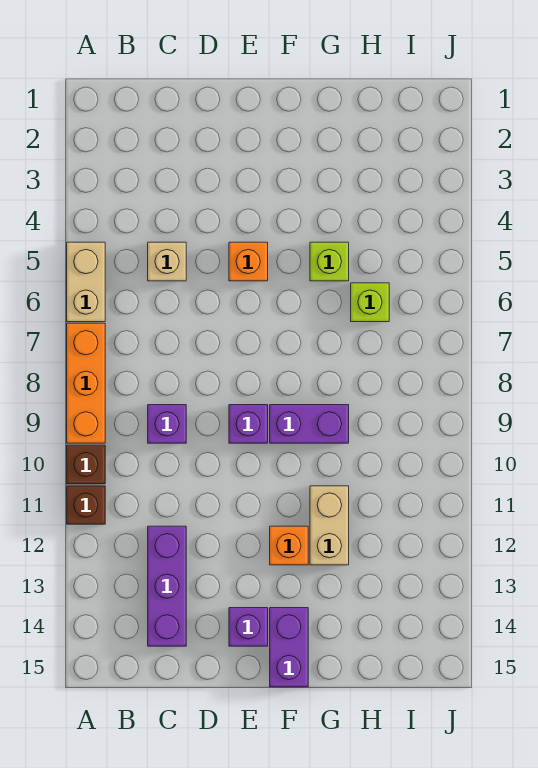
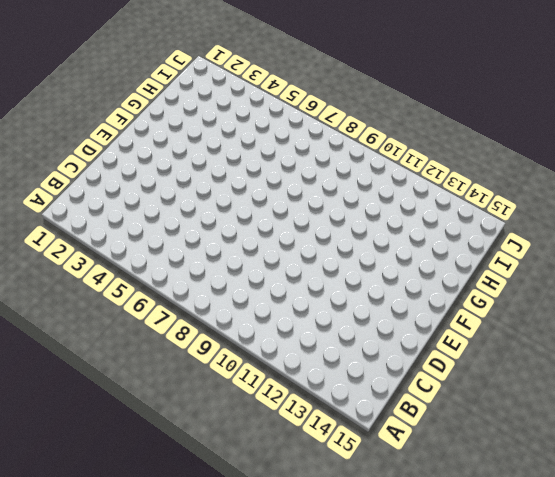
none -> tan 1x2 brick [67,242,105,322]
none -> orange 1x3 brick [67,323,105,443]
none -> brown 1x1 brick [67,445,105,484]

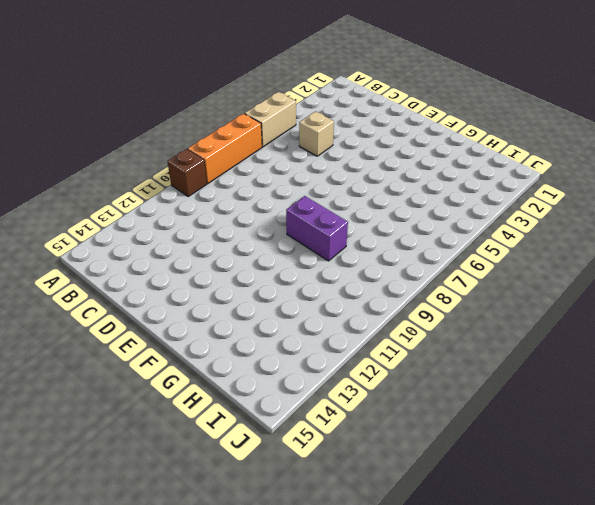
none -> brown 1x1 brick [67,486,105,524]
none -> purple 1x1 brick [148,405,186,443]
none -> purple 1x3 brick [148,526,186,646]

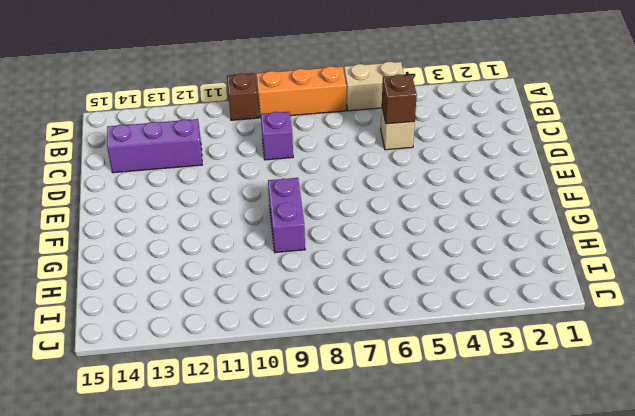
brown 1x1 brick [382,74,417,124] -> brown 1x1 brick moved to [67,486,105,524]
none -> orange 1x1 brick [229,242,268,281]
none -> purple 1x1 brick [229,405,268,443]
none -> purple 1x1 brick [229,608,268,646]

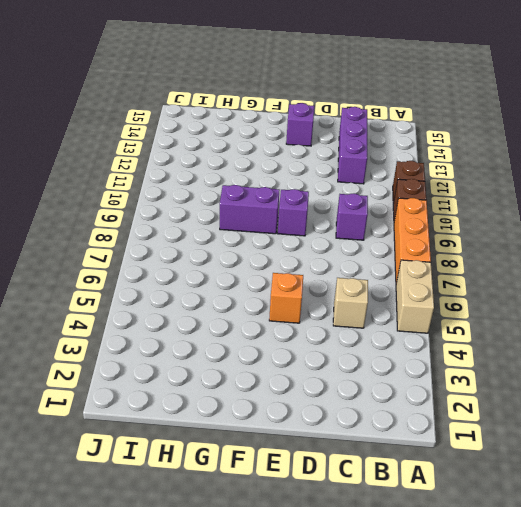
none -> orange 1x1 brick [270,526,308,565]
none -> purple 1x2 brick [270,608,308,687]
none -> lime 1x1 brick [310,242,349,281]

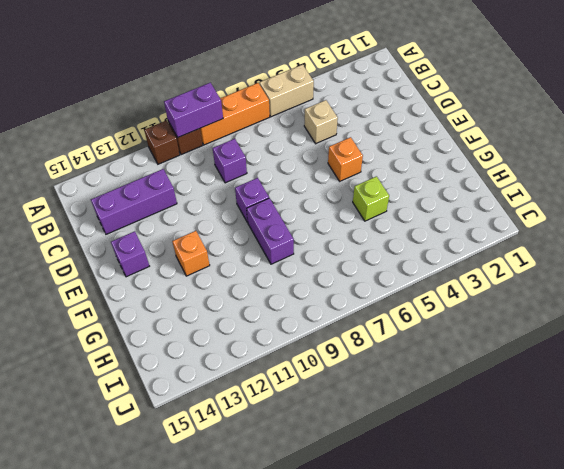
purple 1x2 brick [164,83,223,137] -> purple 1x2 brick moved to [270,608,308,687]
none -> tan 1x2 brick [310,486,349,565]
none -> lime 1x1 brick [351,283,389,322]

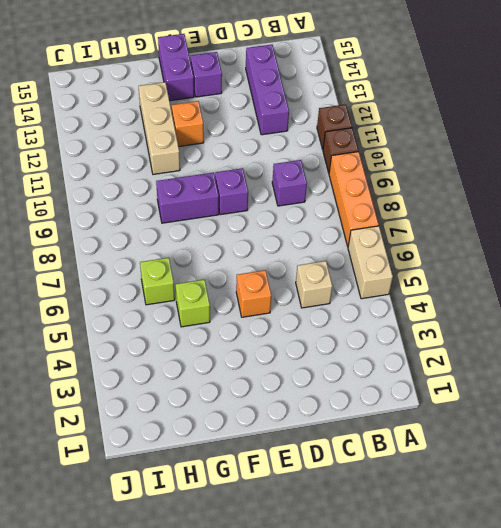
tan 1x3 brick [139,82,180,174] -> tan 1x2 brick [310,486,349,565]

